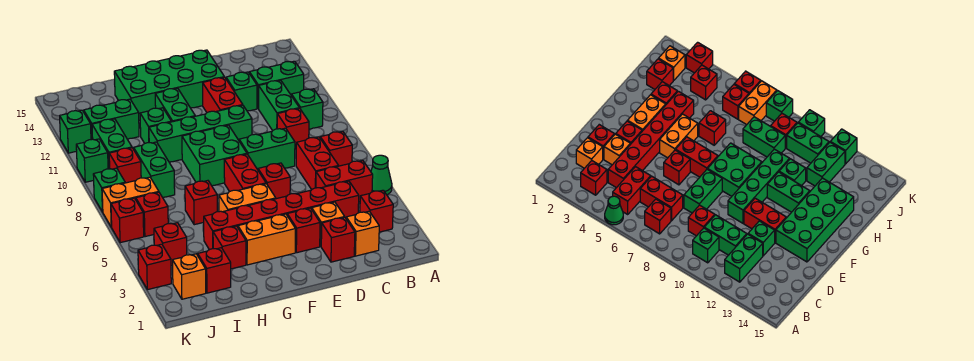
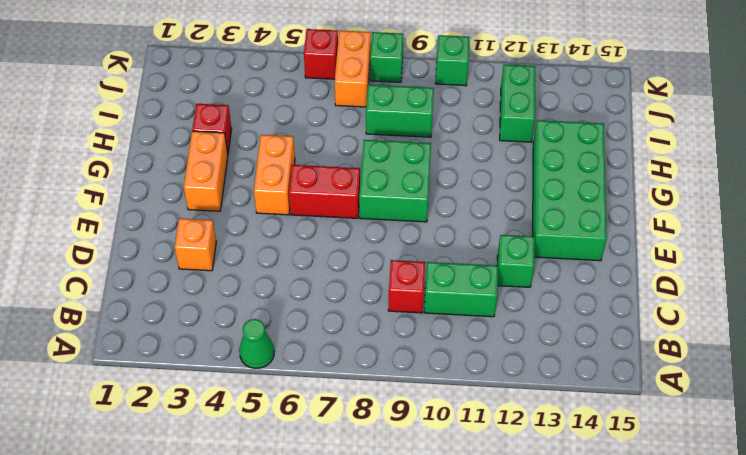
none -> red 1x1 brick [360,190,393,232]
none -> red 1x2 brick [316,160,373,202]
none -> red 1x1 brick [320,131,352,166]
none -> green 1x1 brick [291,89,323,129]

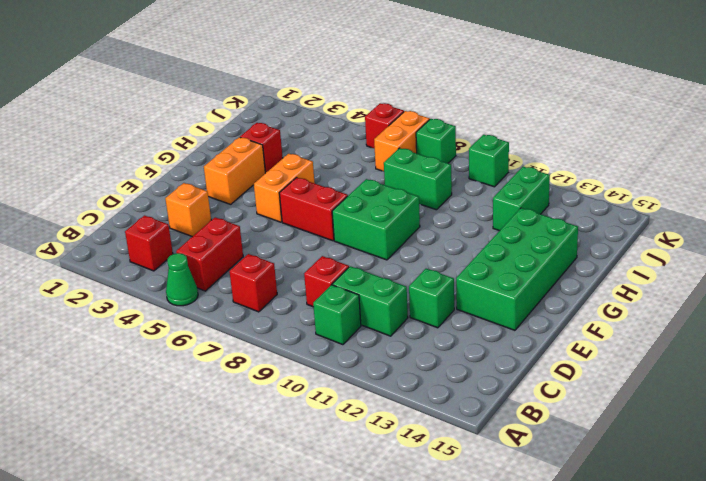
none -> green 1x2 brick [249,61,304,109]
none -> orange 1x1 brick [346,211,379,256]
none -> red 1x6 brick [204,181,359,250]
none -> red 1x2 brick [296,137,338,190]

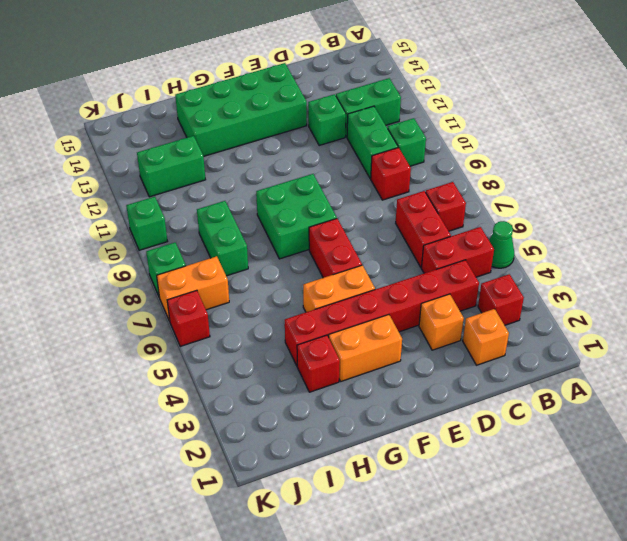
none -> red 1x1 brick [321,217,355,262]
none -> green 1x2 brick [239,128,295,170]
none -> red 1x1 brick [287,208,320,253]
none -> red 1x1 brick [258,163,290,199]

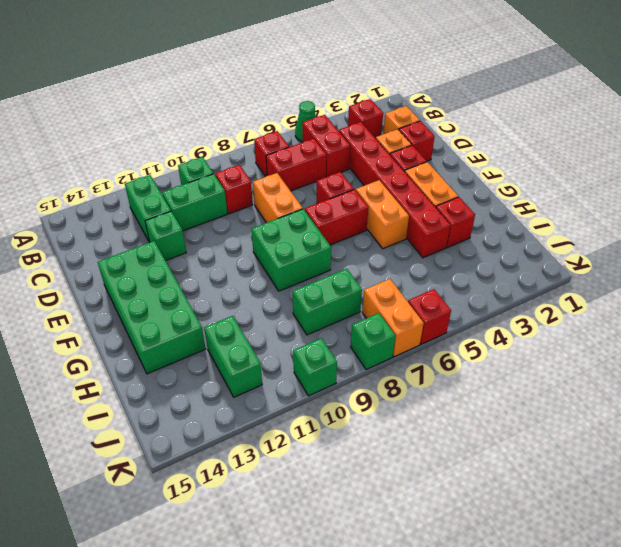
orange 1x2 brick [253,173,303,223] -> green 1x2 brick [239,128,295,170]
none -> green 1x4 brick [149,105,252,162]
none -> red 1x2 brick [203,77,243,113]
none -> green 1x2 brick [155,88,195,122]
none -> red 1x1 brick [185,181,217,225]

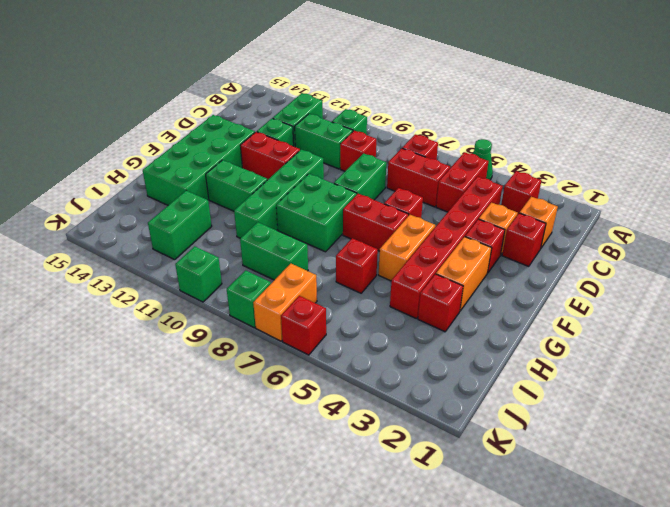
none -> green 1x1 brick [140,108,171,143]
none -> red 1x1 brick [198,248,231,293]
none -> orange 1x1 brick [173,254,206,299]
none -> red 1x1 brick [154,223,187,266]

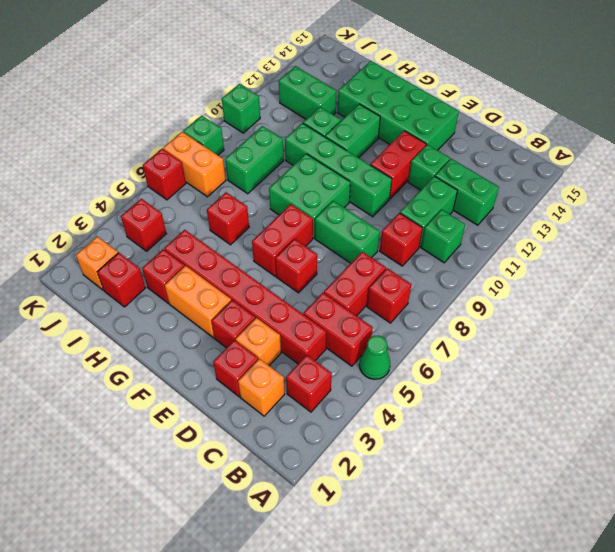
none -> orange 1x2 brick [219,184,276,212]
none -> red 1x1 brick [136,192,168,237]
none -> red 1x1 brick [109,148,141,183]
none -> green 1x2 brick [92,119,132,169]

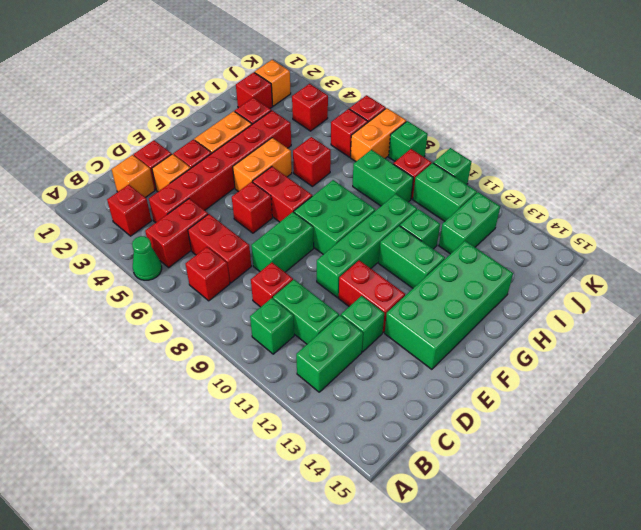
none -> red 1x1 brick [138,244,171,290]
none -> green 1x1 brick [60,110,91,153]

